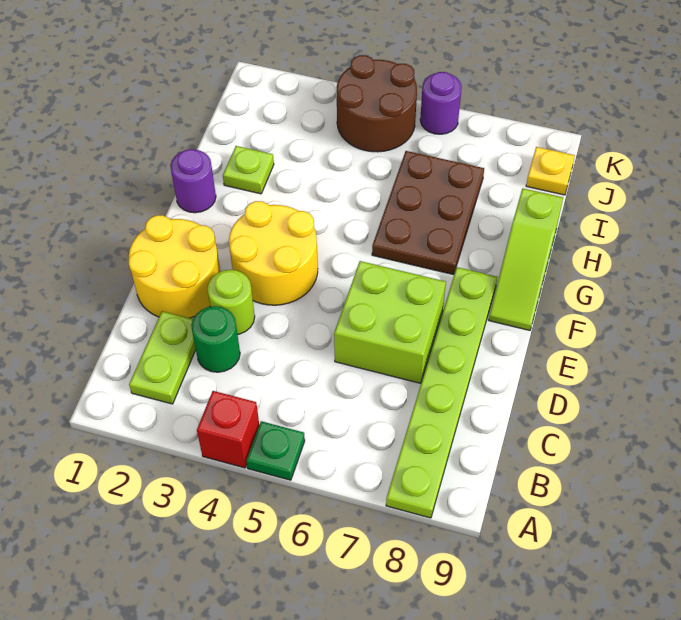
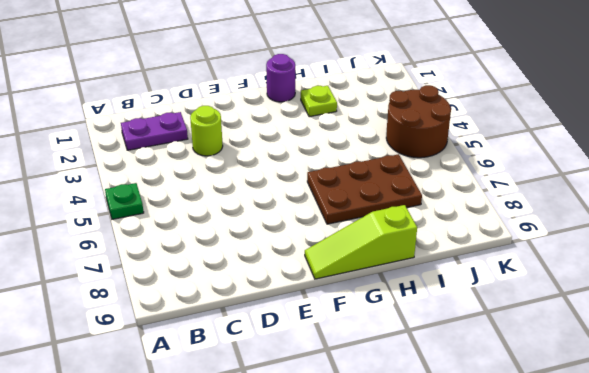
purple 1x2 plate [121,112,188,150] -> lime 1x2 plate [129,311,196,404]
none -> red 1x1 brick [197,391,259,468]
none -> lime 1x6 plate [386,267,497,518]
none -> green 1x1 round brick [191,306,240,372]

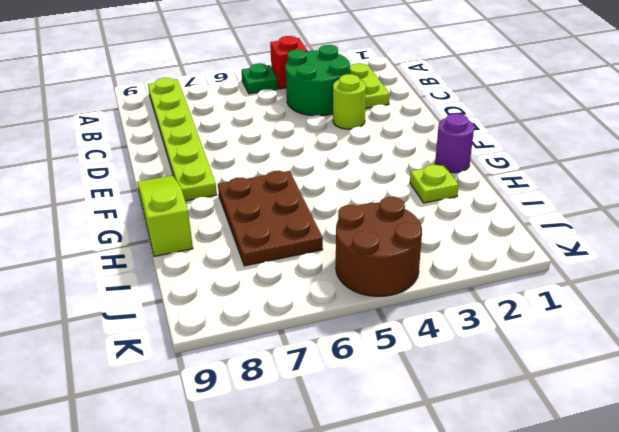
green 2x2 round brick [286,45,350,116] -> green 1x1 round brick [191,306,240,372]
none -> yellow 2x2 round brick [129,215,220,318]
none -> lime 2x2 brick [334,261,446,383]
none -> yellow 2x2 round brick [229,201,318,305]

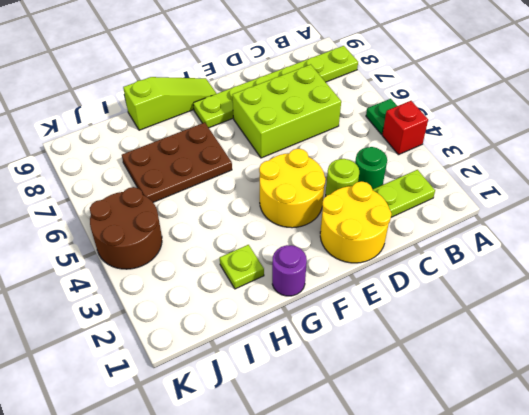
lime 2x3 brick [233,64,341,158] -> lime 2x2 brick [334,261,446,383]
none -> yellow 1x1 plate [526,147,575,195]
none -> purple 1x1 round brick [420,72,462,134]

